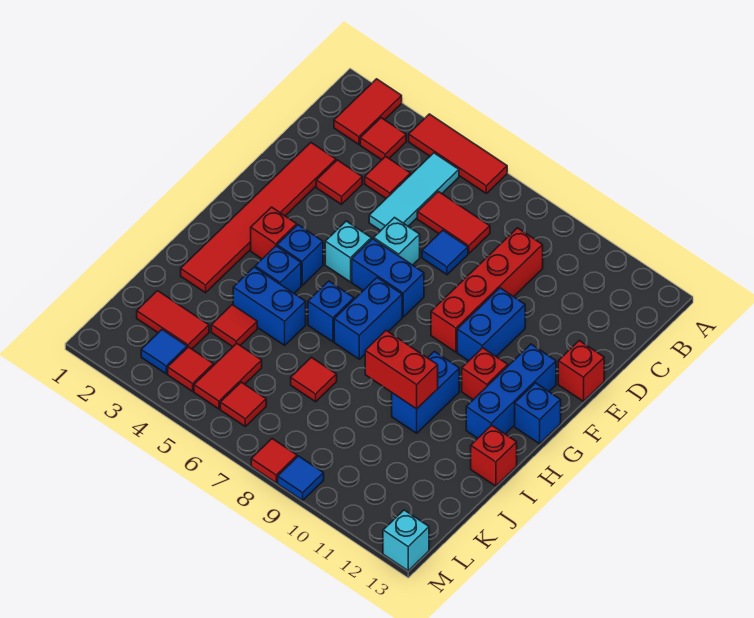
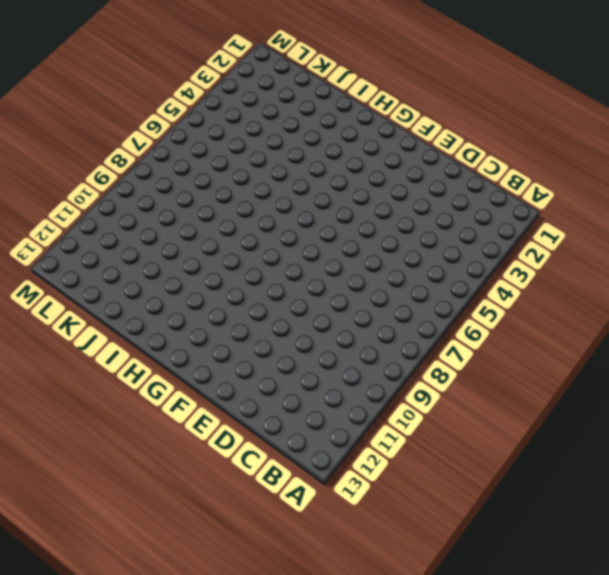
none -> red 1x2 tile [334,79,402,144]
none -> red 1x3 tile [409,114,507,193]
none -> red 1x1 tile [360,118,406,160]
none -> cyan 1x3 tile [369,153,459,231]

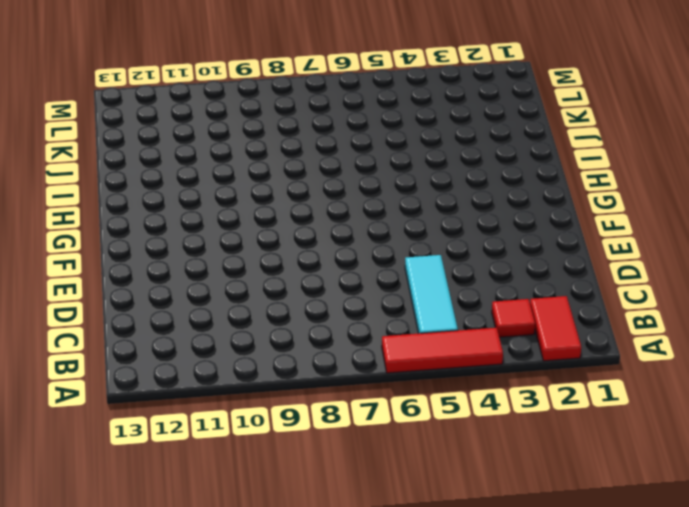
none -> red 1x1 tile [365,156,411,198]
none -> red 1x2 tile [417,192,490,253]
none -> red 1x4 brick [431,228,543,352]
none -> red 1x6 tile [181,143,336,293]

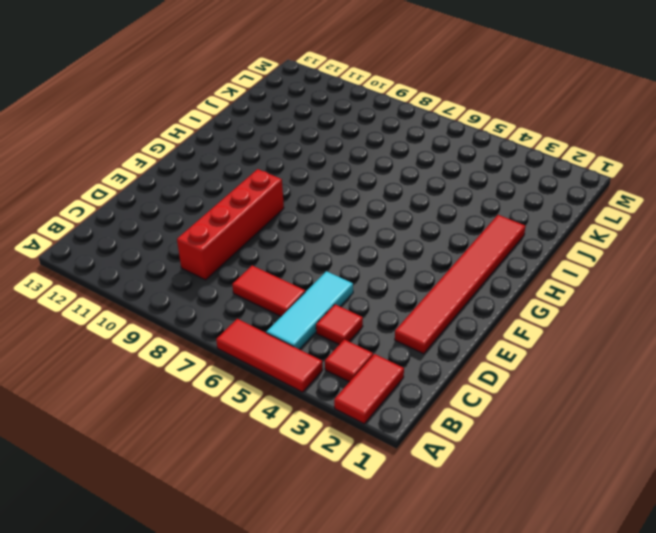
none -> red 1x1 tile [316,160,362,204]
none -> blue 1x1 tile [422,230,468,275]
none -> cyan 1x1 brick [374,218,420,265]
none -> blue 1x2 brick [457,288,525,361]

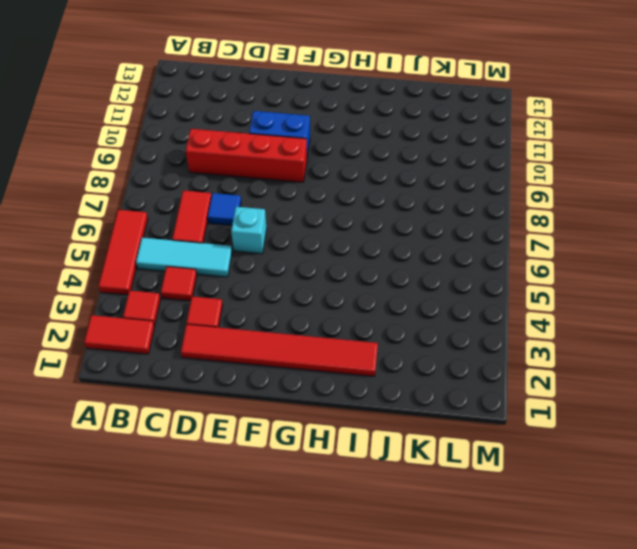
none -> red 1x1 brick [558,341,604,401]
none -> cyan 1x1 brick [325,221,371,282]
none -> blue 1x2 brick [352,239,424,317]
none -> blue 1x3 brick [466,344,556,438]

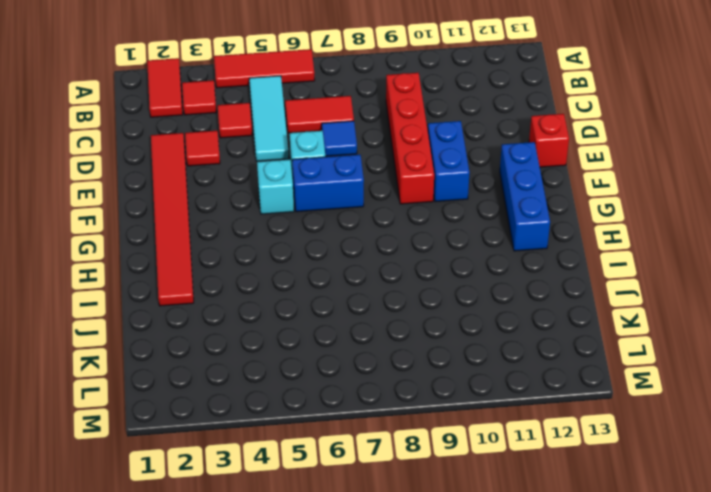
none -> red 1x1 brick [251,207,297,259]
none -> blue 1x1 brick [277,225,323,285]
none -> blue 1x2 brick [334,278,402,359]
none -> red 1x1 brick [462,348,508,400]

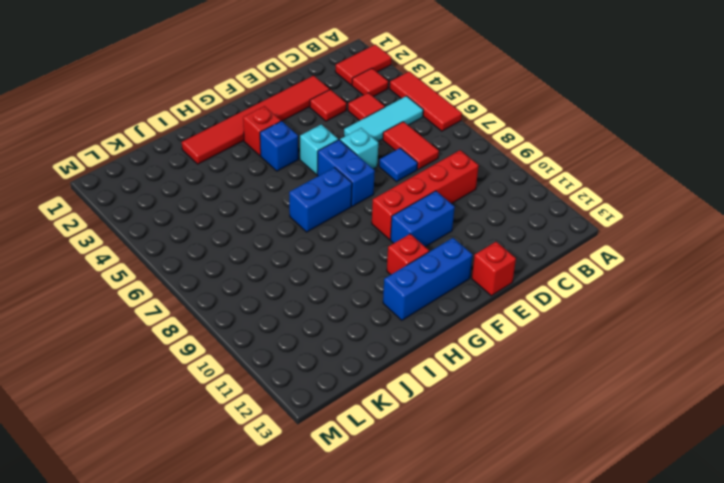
none -> blue 1x1 brick [515,383,561,444]
none -> blue 1x1 brick [255,246,301,293]
none -> blue 1x1 brick [308,281,354,342]
none -> blue 1x2 brick [392,351,459,433]

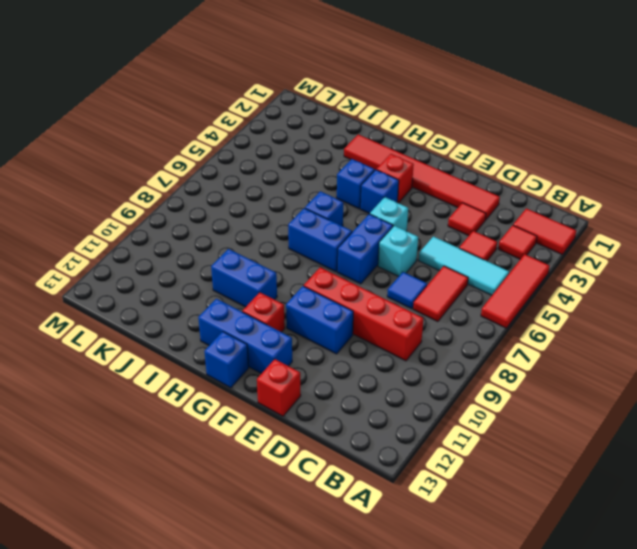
none -> blue 1x2 brick [233,267,306,345]
none -> red 1x1 brick [471,425,517,486]
none -> red 1x1 tile [211,305,257,347]
none -> red 1x1 tile [291,357,337,402]

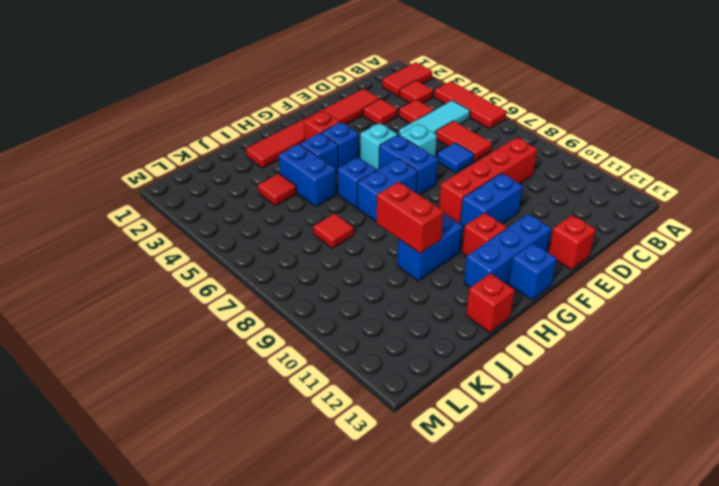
none -> red 1x2 tile [137,291,209,349]
none -> red 1x2 tile [194,343,262,409]
none -> blue 1x1 tile [141,330,187,374]
none -> red 1x1 tile [168,347,214,391]

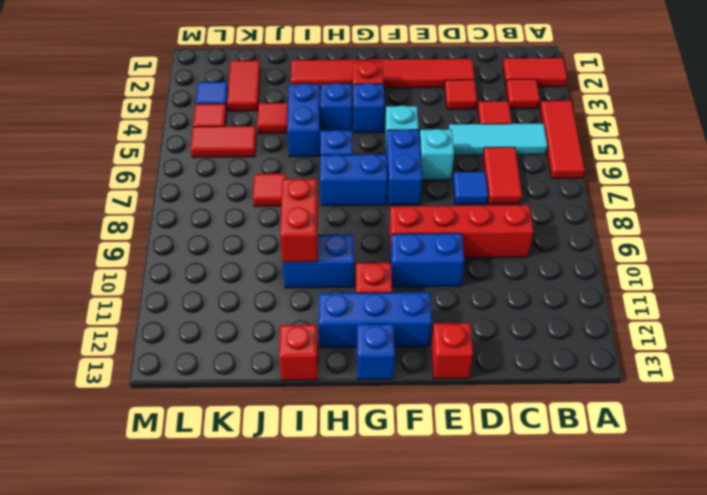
none -> red 1x1 tile [220,382,266,426]
none -> red 1x1 tile [251,439,297,483]
none -> blue 1x1 tile [278,456,324,500]
none -> cyan 1x1 brick [383,510,429,571]

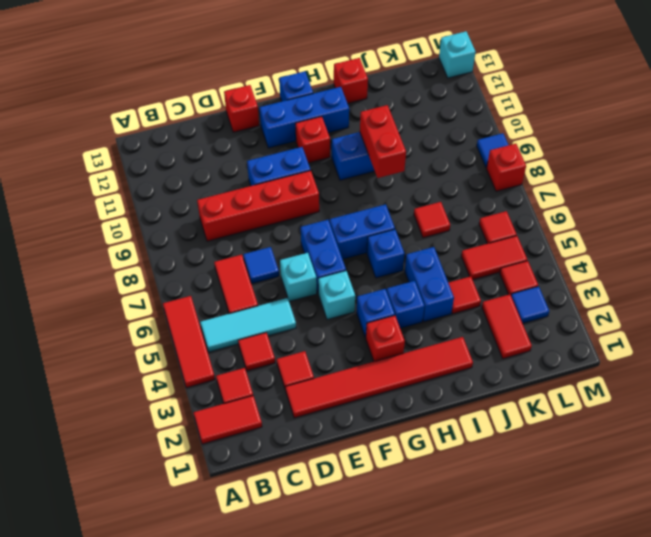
red 1x1 brick [487,144,526,191] -> red 1x1 tile [251,439,297,483]

